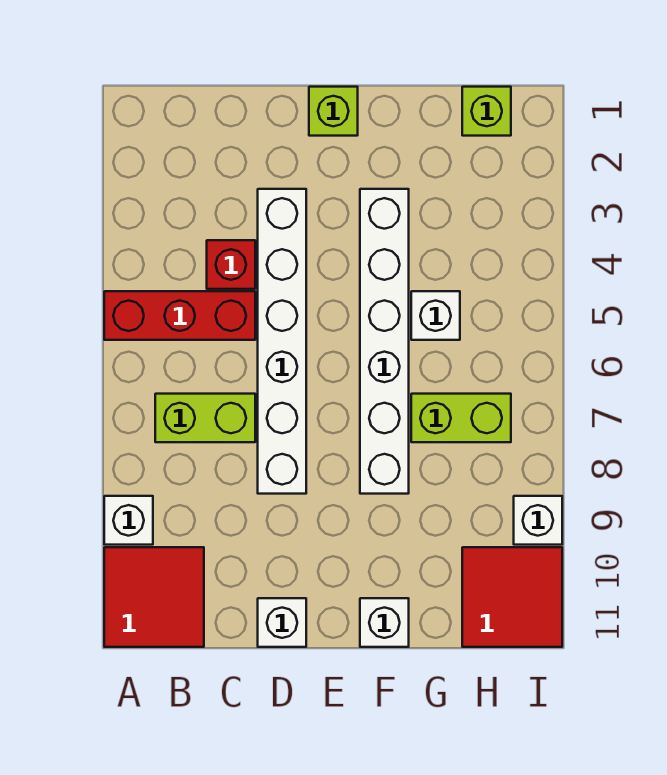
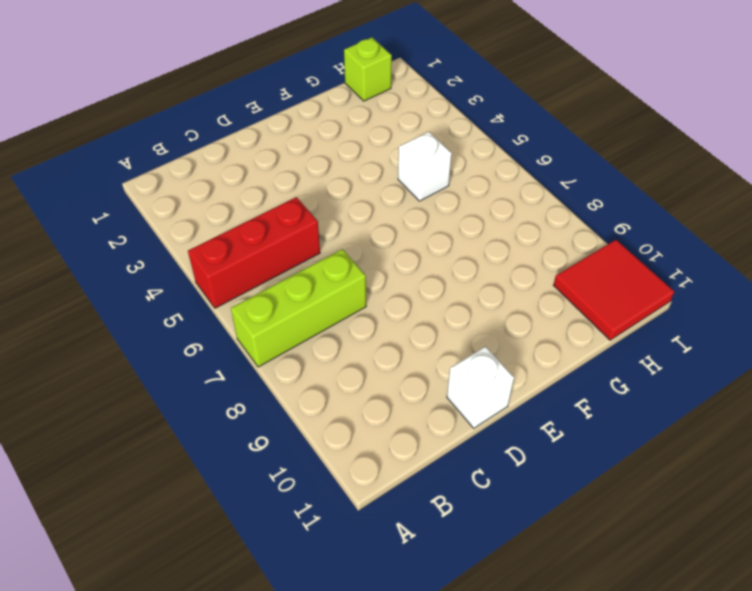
lime 1x3 brick [231,249,366,367] -> lime 1x2 brick [155,394,255,442]
none -> white 1x1 brick [104,496,153,545]
none -> red 2x2 tile [104,547,204,647]
none -> red 1x1 brick [207,240,255,289]

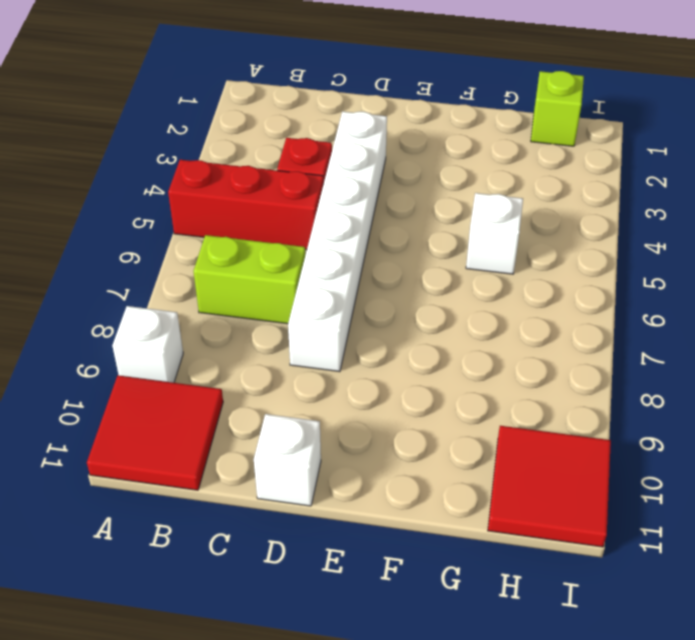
none -> lime 1x1 brick [309,87,358,136]
none -> white 1x6 brick [360,189,409,494]
none -> white 1x1 brick [360,598,409,647]

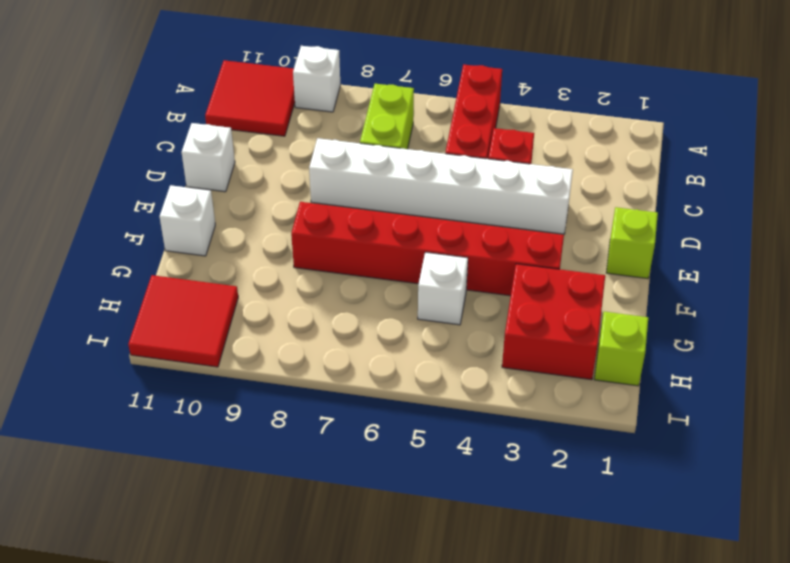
red 1x6 brick [291,202,564,296] -> white 1x6 brick [360,189,409,494]
red 2x2 brick [502,264,605,380] -> none
none -> lime 1x2 brick [411,394,511,442]
none -> white 1x1 brick [514,496,562,545]

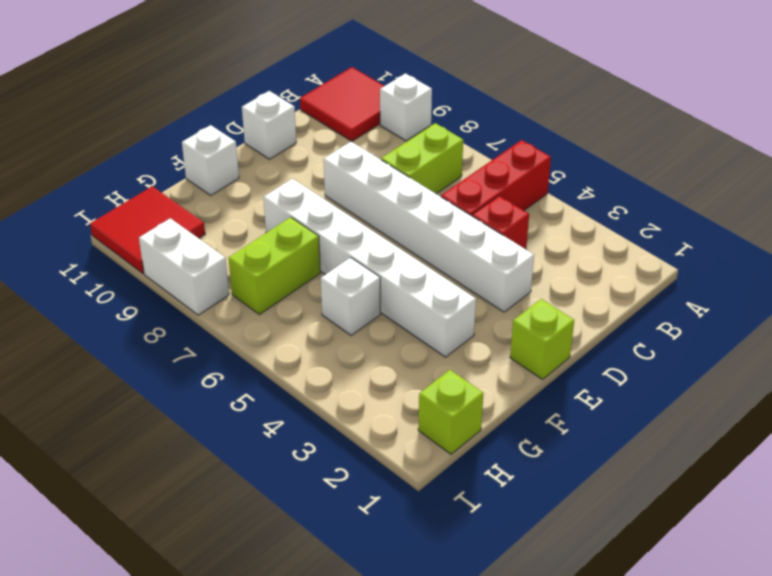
white 1x2 brick [139,218,229,315] -> white 1x1 brick [514,496,562,545]

